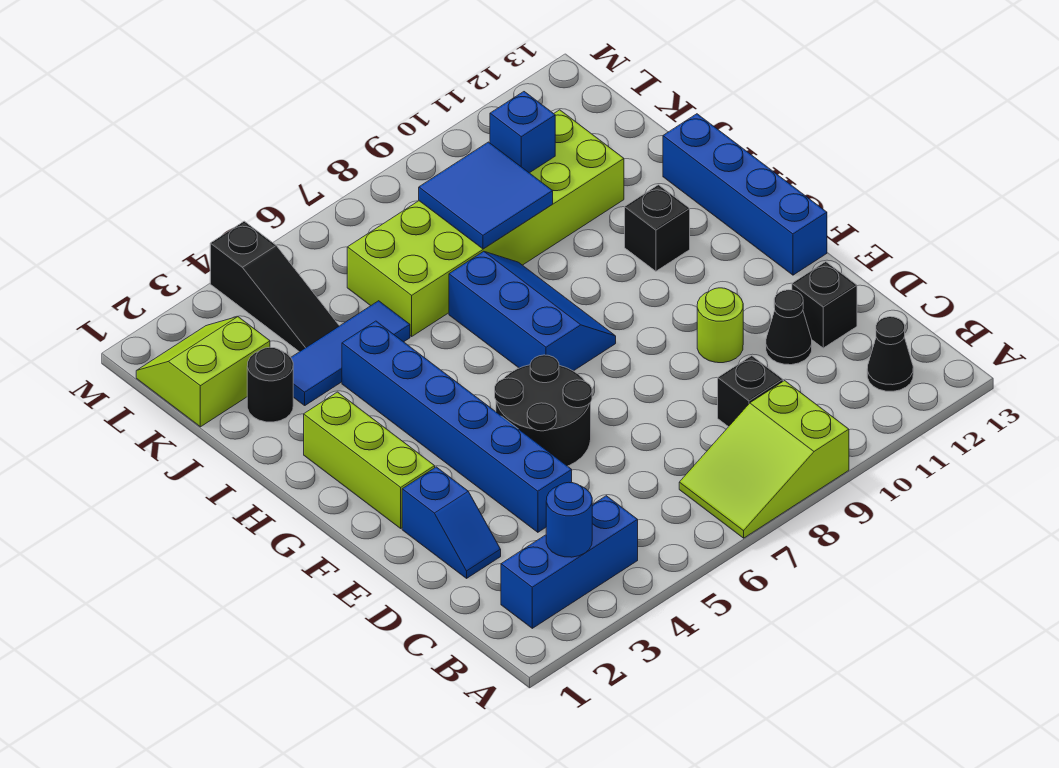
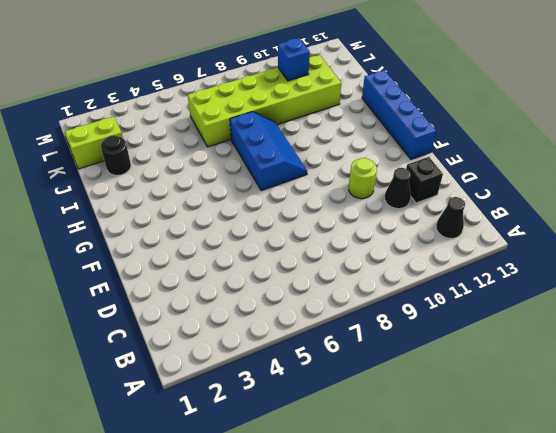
none -> lime 2x3 slope [679,381,849,538]
none -> blue 1x3 brick [501,496,638,628]
none -> black 1x1 brick [718,356,783,427]

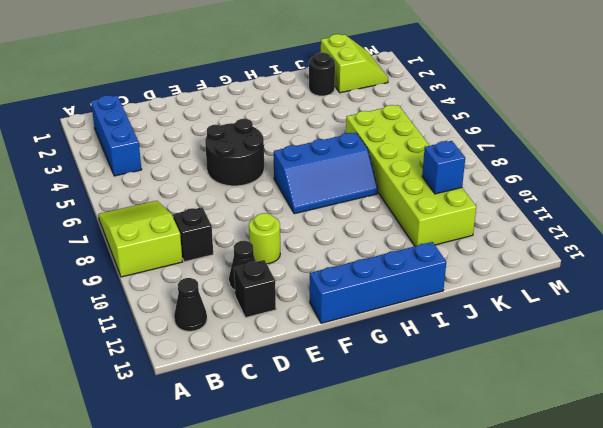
none -> blue 1x2 slope [402,467,501,578]
none -> blue 1x6 brick [342,321,572,532]
none -> lime 1x3 brick [304,392,435,528]

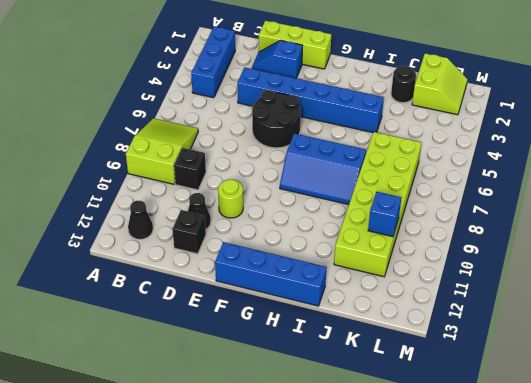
lime 1x3 brick [259,21,331,69] -> lime 1x3 brick moved to [304,392,435,528]
none -> black 1x1 brick [625,185,690,271]
none -> blue 1x3 tile [291,301,410,405]
none -> black 1x3 slope [210,221,339,352]

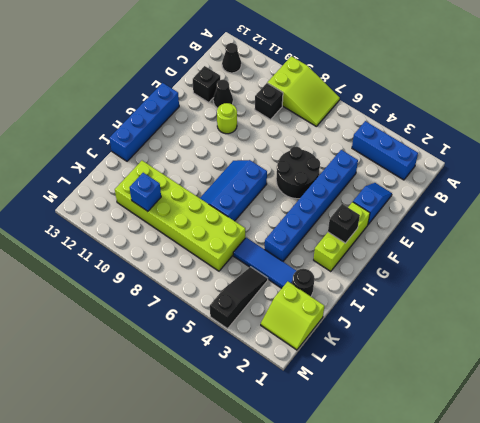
black 1x1 brick [328,204,360,243] -> black 1x1 brick moved to [625,185,690,271]
none -> blue 1x1 round brick [546,482,592,557]
none -> blue 2x2 tile [419,142,553,249]

